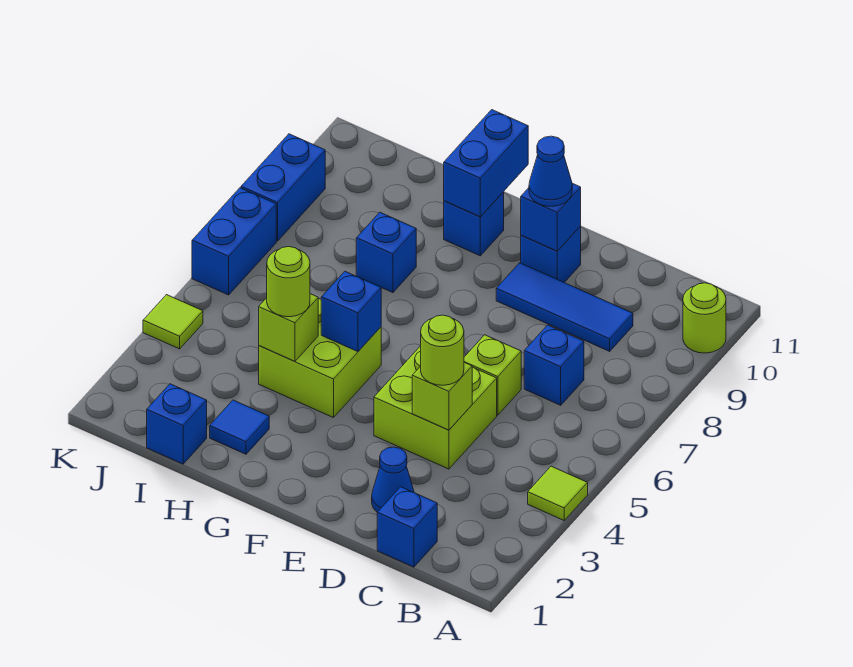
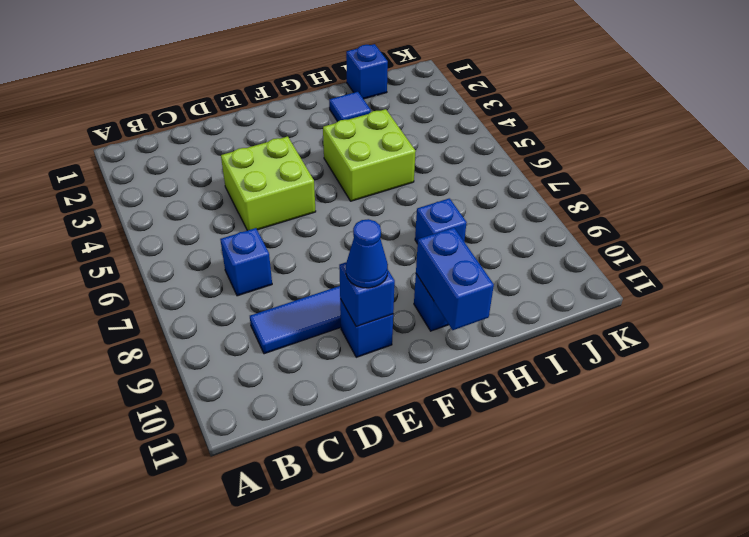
none -> lime 1x1 tile [528,466,588,520]
none -> lime 1x1 round brick [683,283,726,353]
none -> blue 1x1 brick [377,487,437,567]

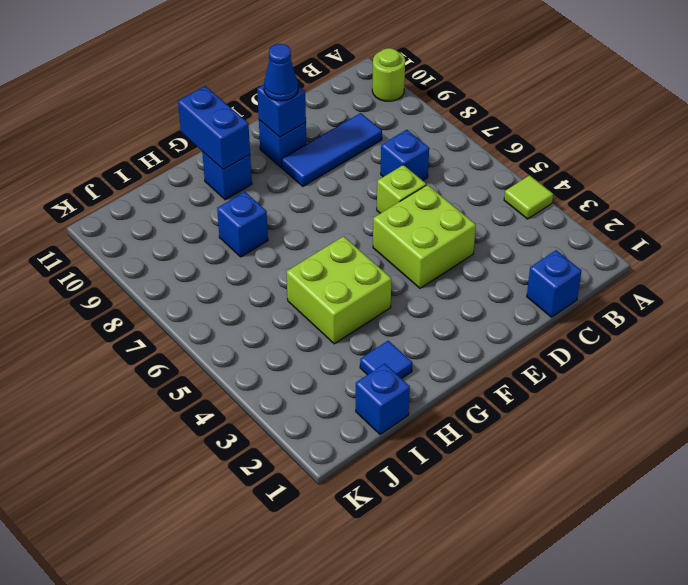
none -> blue 1x1 cone [372,447,414,512]
none -> lime 1x1 tile [143,295,203,349]
none -> blue 1x2 brick [192,188,276,295]

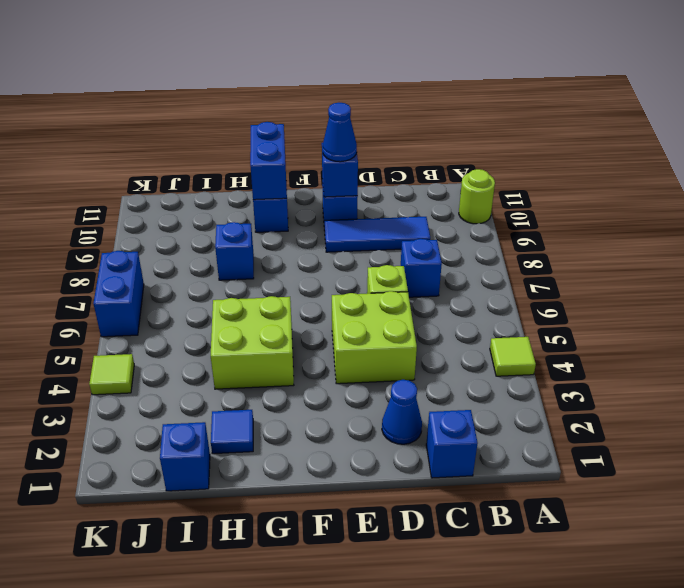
none -> blue 1x2 brick [241,134,325,241]
none -> lime 1x1 brick [412,363,472,430]
none -> blue 1x1 brick [321,271,381,352]

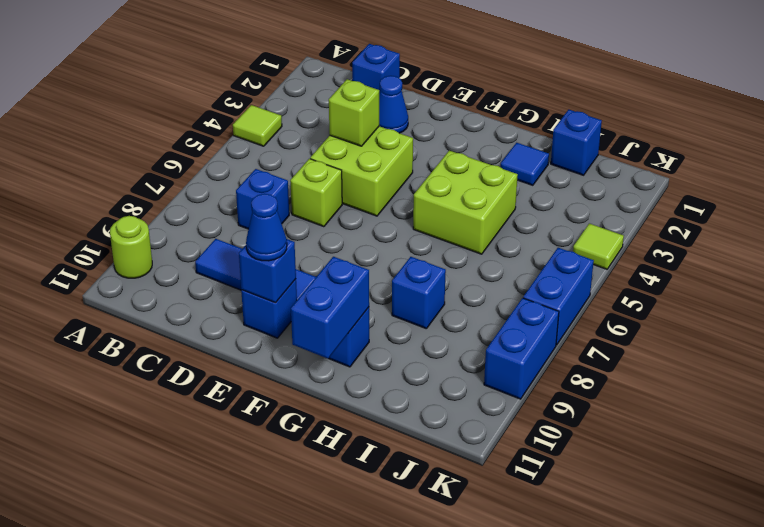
none -> blue 1x1 brick [321,271,381,352]
none -> lime 1x1 brick [259,294,318,361]
none -> lime 1x1 round brick [421,315,464,385]

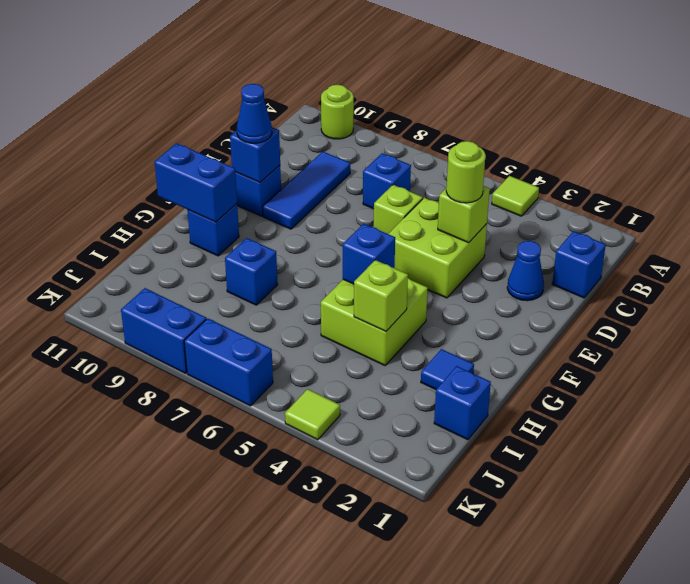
none -> lime 1x1 round brick [267,247,310,317]

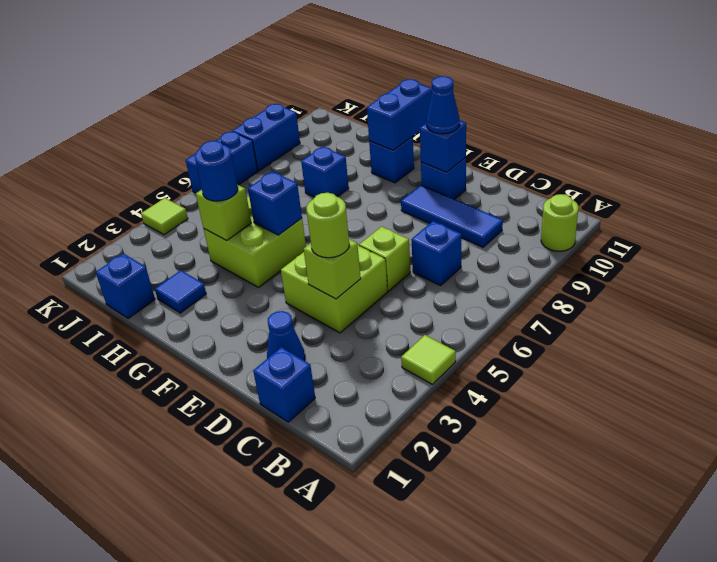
blue 1x1 round brick [195,141,238,201] -> lime 1x1 round brick [267,247,310,317]

